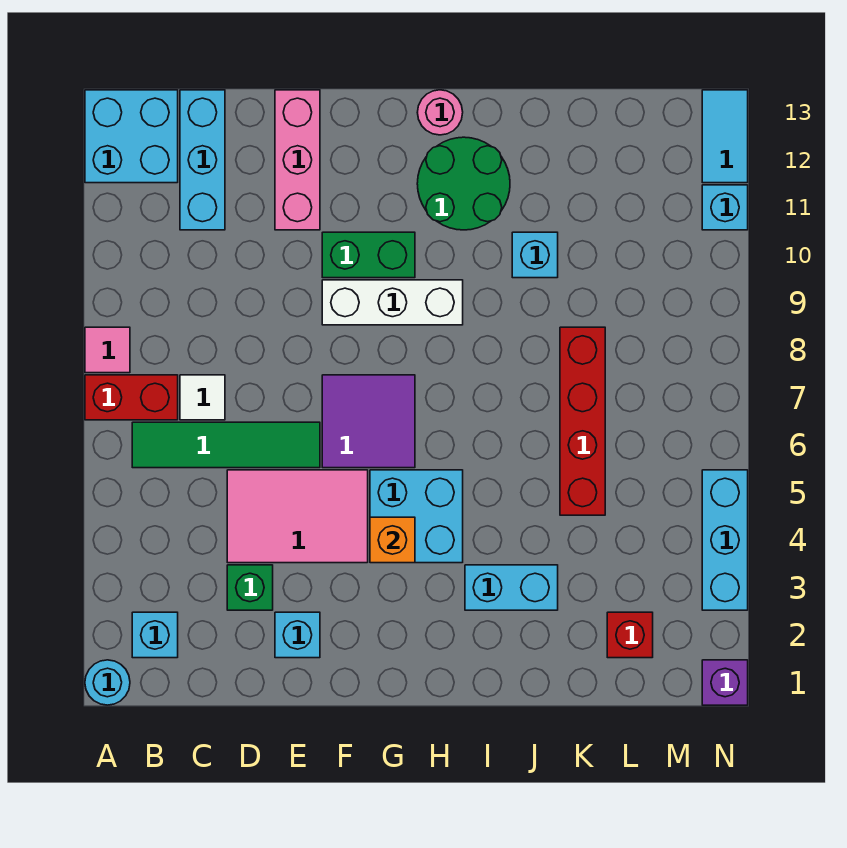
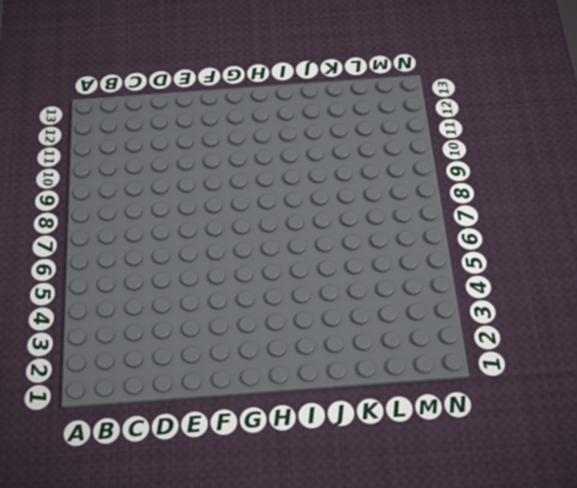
none -> cyan 1x1 round brick [85,660,130,705]
none -> red 1x2 brick [85,375,178,420]
none -> pink 1x1 tile [85,327,130,373]

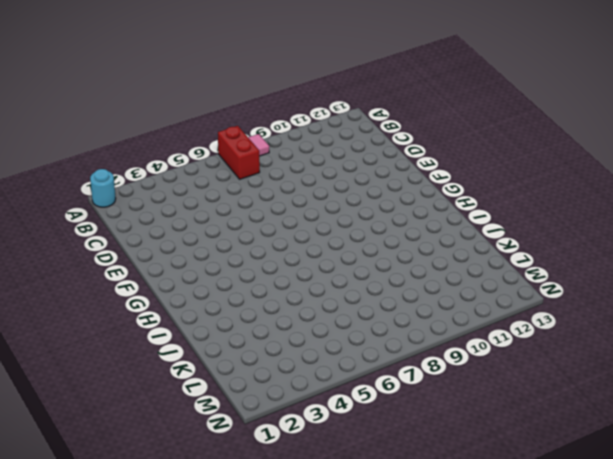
none -> cyan 2x2 brick [85,90,178,183]
none -> cyan 1x1 brick [132,612,178,658]
none -> green 1x4 tile [132,422,320,468]

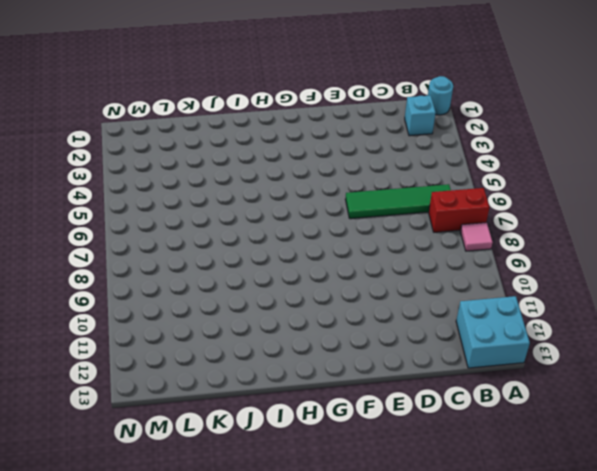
none -> white 1x1 tile [180,375,225,420]
none -> cyan 1x3 brick [180,90,225,230]
none -> green 1x1 brick [227,565,273,610]

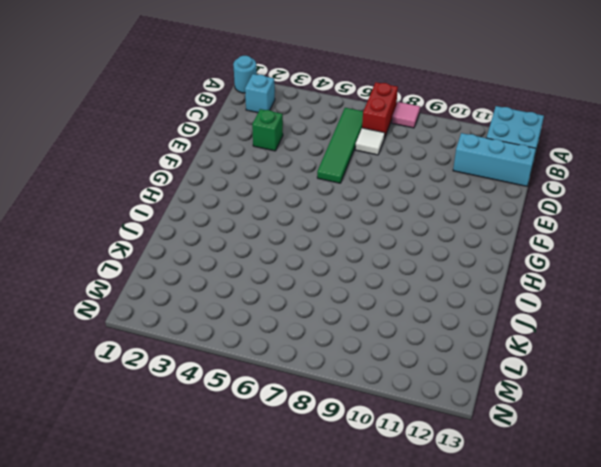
none -> pink 2x3 tile [227,470,368,563]
none -> cyan 1x1 brick [275,612,320,658]
none -> pink 1x3 brick [275,90,320,230]

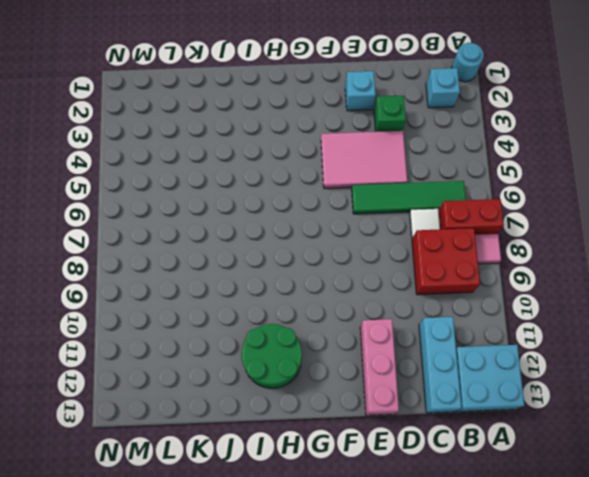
red 2x2 brick [412,228,480,295] -> none
none -> purple 2x2 tile [322,375,415,468]
none -> white 1x3 brick [322,280,463,325]
none -> green 1x2 brick [322,232,415,278]

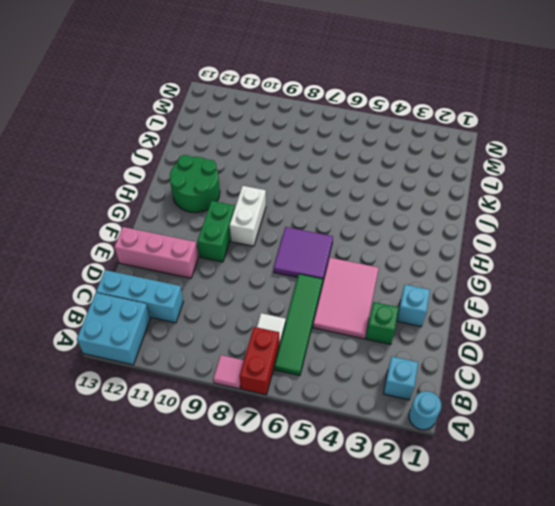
white 1x2 brick [230,186,266,246] -> white 1x3 brick [322,280,463,325]
none -> cyan 2x2 brick [370,470,463,563]
none -> pink 1x1 round brick [417,90,463,135]
none -> cyan 1x2 brick [465,565,558,610]

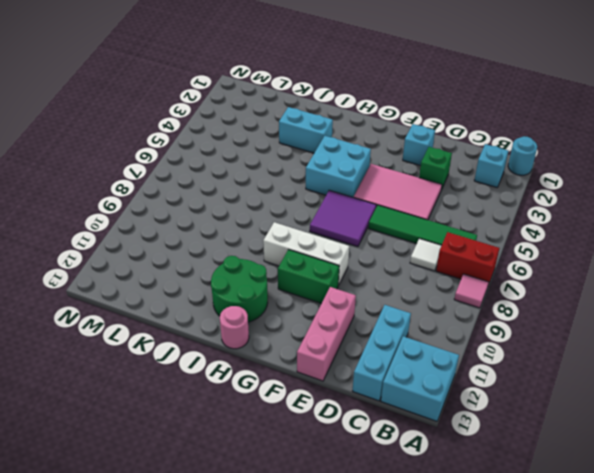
none -> cyan 1x1 brick [512,232,558,278]
none -> red 1x4 brick [560,327,605,515]
none -> red 1x1 brick [607,612,653,658]

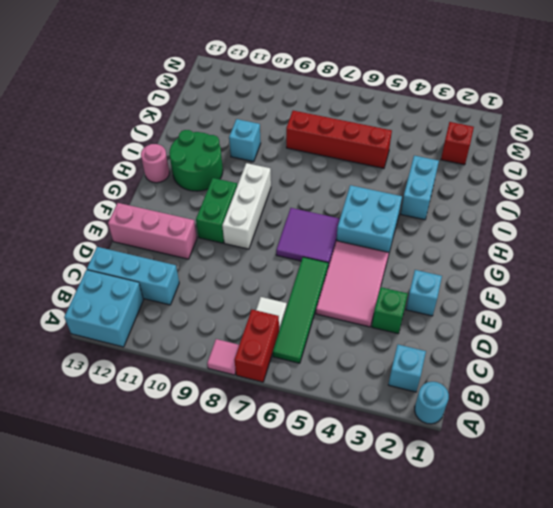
none -> purple 1x1 brick [702,660,748,705]
none -> cyan 1x3 brick [702,470,748,610]
none -> cyan 1x1 brick [702,185,748,230]

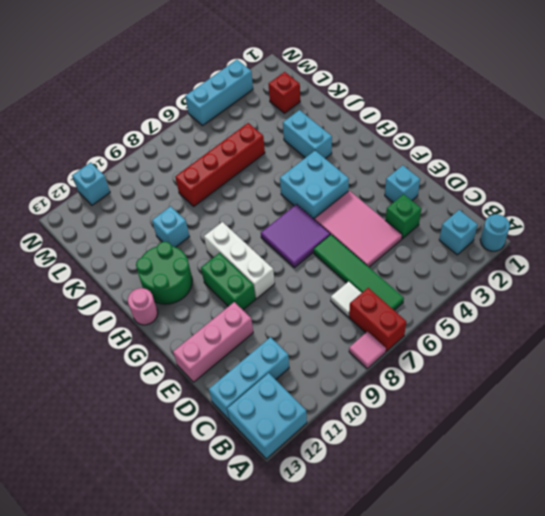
none -> purple 1x1 brick [702,660,748,705]
none -> cyan 1x2 tile [702,90,748,183]
none -> orange 1x1 brick [370,517,415,563]

